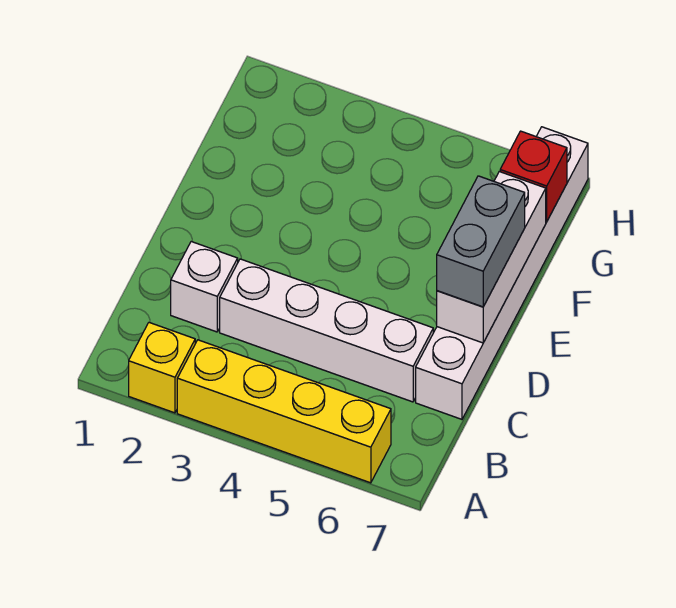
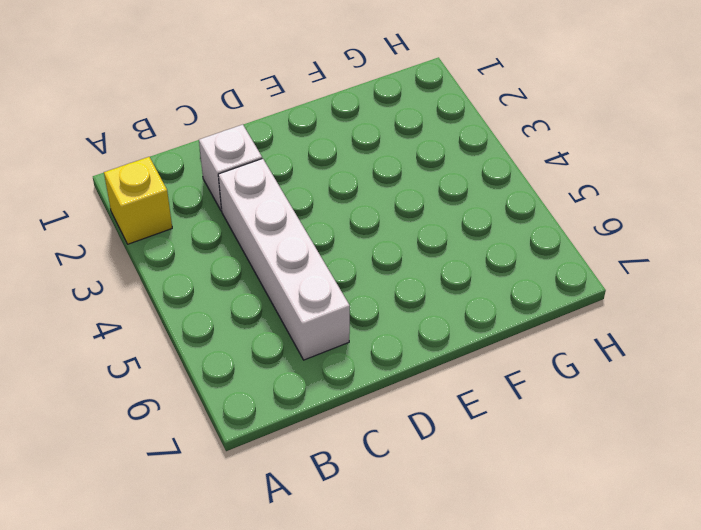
none -> yellow 1x4 brick [177,340,391,483]
none -> white 1x6 brick [416,127,588,419]

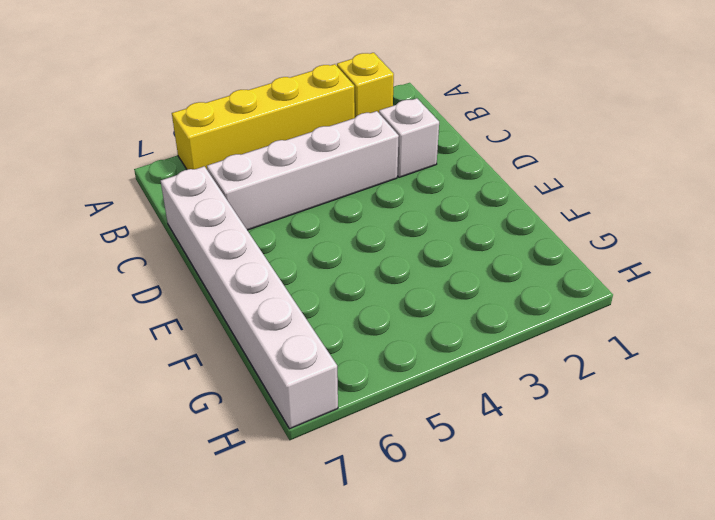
none -> white 1x3 brick [437,172,546,343]
none -> red 1x1 brick [500,131,567,222]

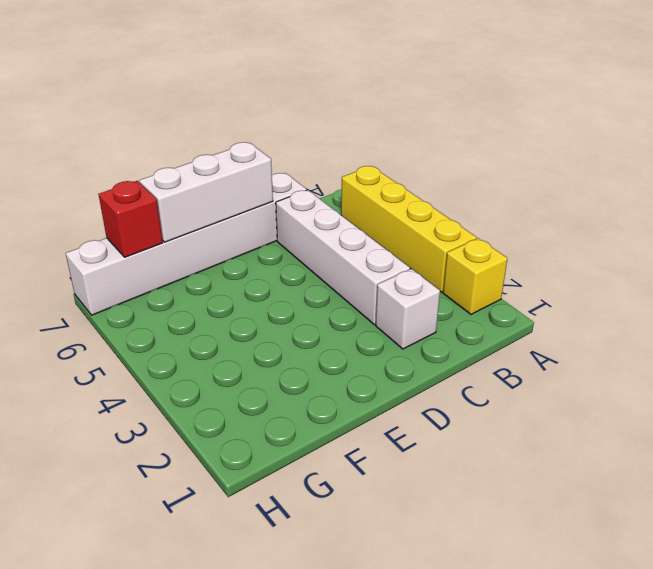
none -> grey 1x2 brick [437,176,525,307]

